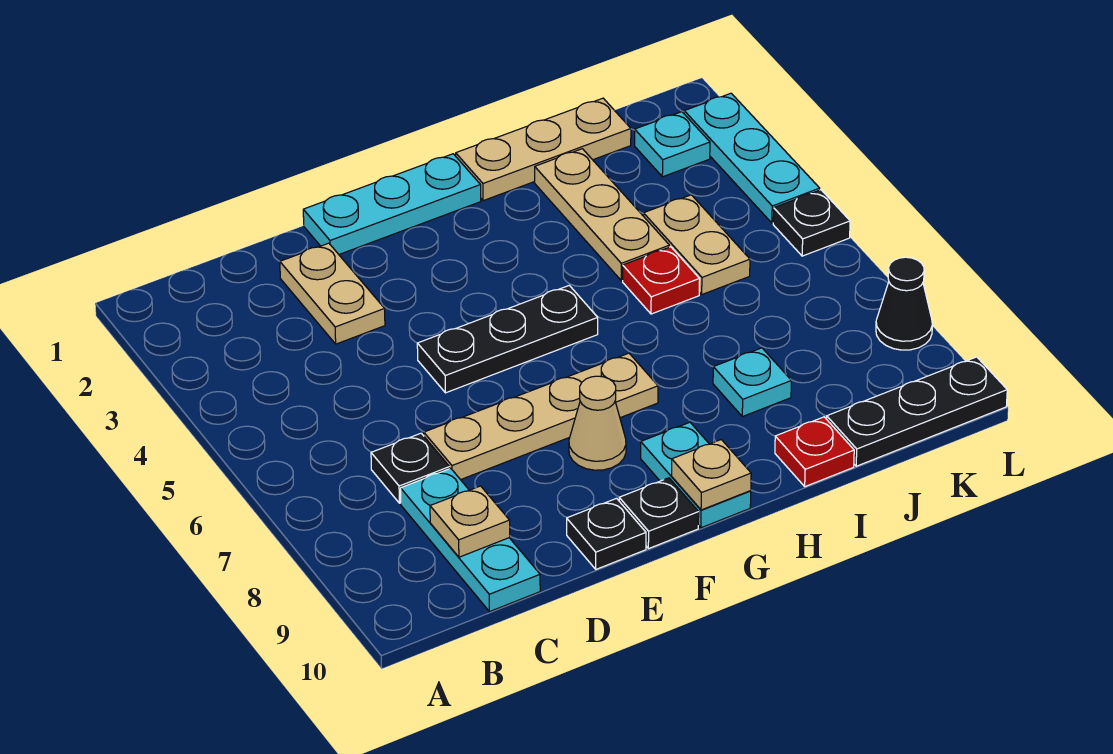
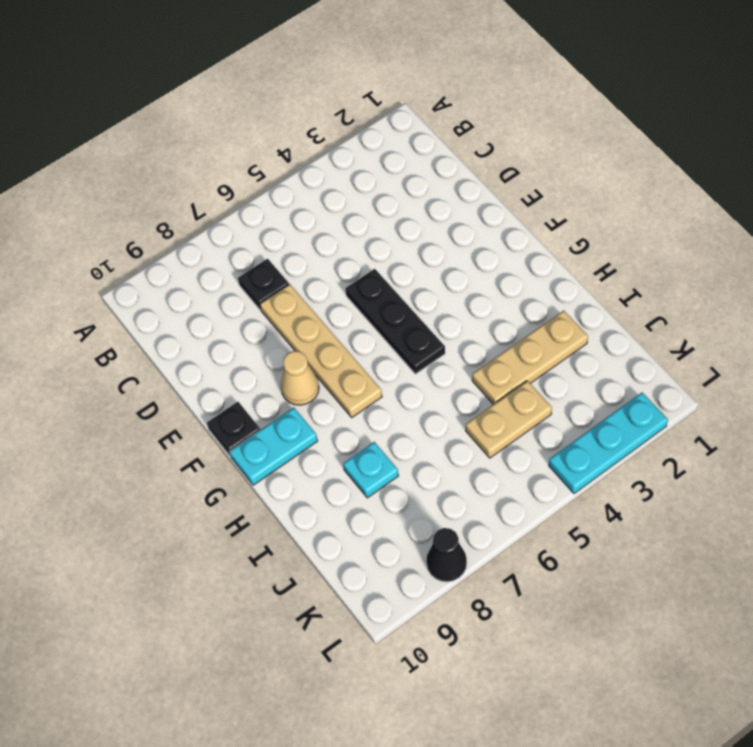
none -> cyan 1x3 plate [401,468,540,612]
none -> tan 1x2 plate [280,243,385,344]
none -> cyan 1x3 plate [303,154,481,254]

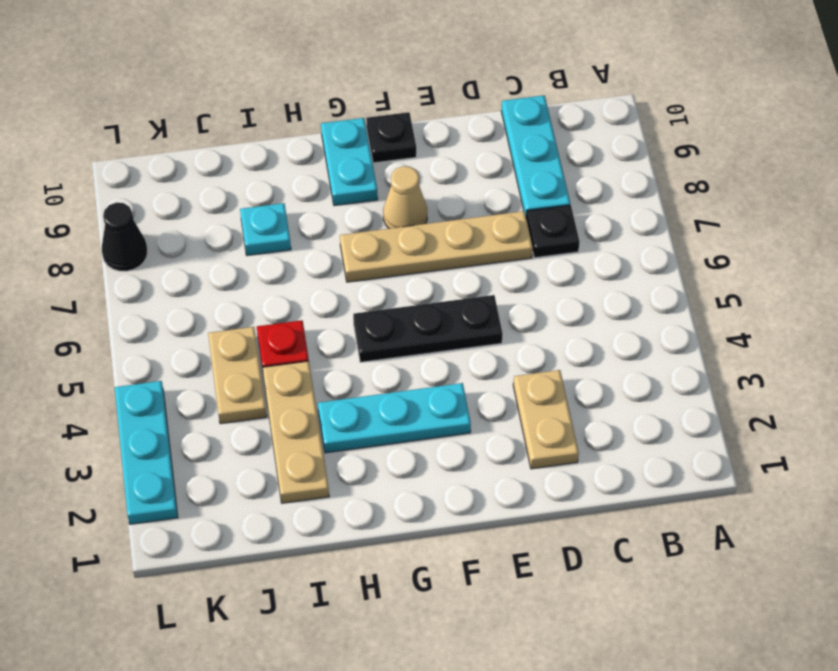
cyan 1x3 plate [318,383,471,453] -> cyan 1x3 plate moved to [303,154,481,254]
none -> black 1x1 plate [567,498,646,569]
none -> tan 1x3 plate [456,98,631,201]
none -> red 1x1 plate [775,417,854,487]

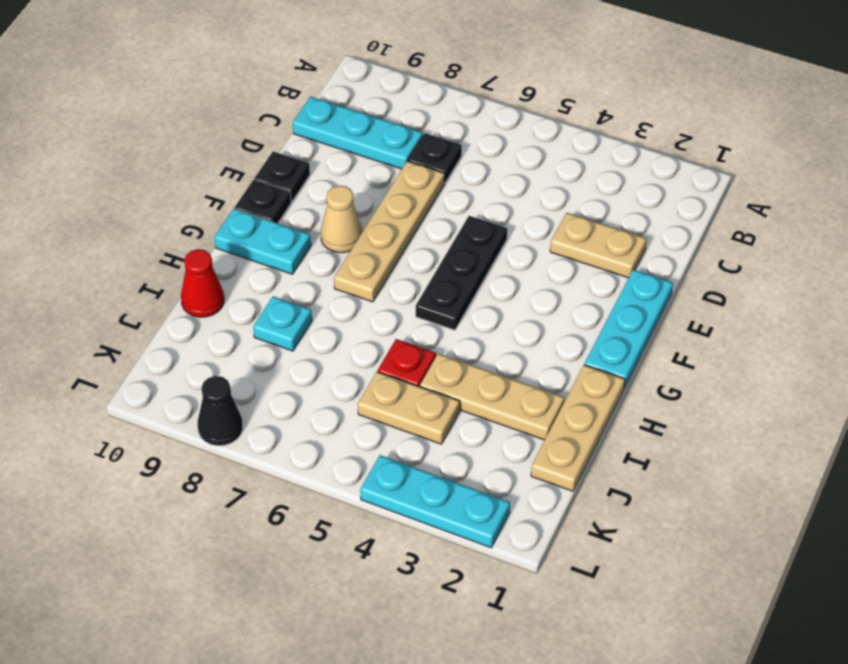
red 1x1 cone [181,249,224,317] -> red 1x1 plate [775,417,854,487]
none -> black 1x3 plate [827,357,1007,466]
none -> cyan 1x1 plate [635,112,710,177]
none -> black 1x1 plate [773,190,850,256]

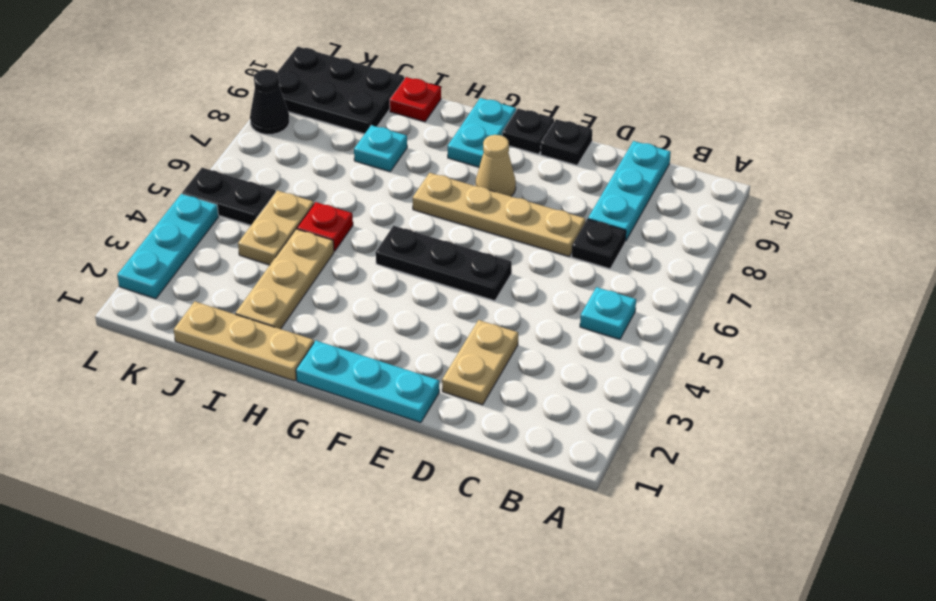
cyan 1x1 plate [580,287,636,339] -> cyan 1x1 plate moved to [635,112,710,177]
black 2x3 plate [277,47,404,134] -> black 1x3 plate [827,357,1007,466]
black 1x2 plate [182,168,276,225] -> black 1x1 plate [773,190,850,256]
none -> tan 1x1 plate [430,486,510,557]
none -> tan 1x1 plate [672,440,751,510]

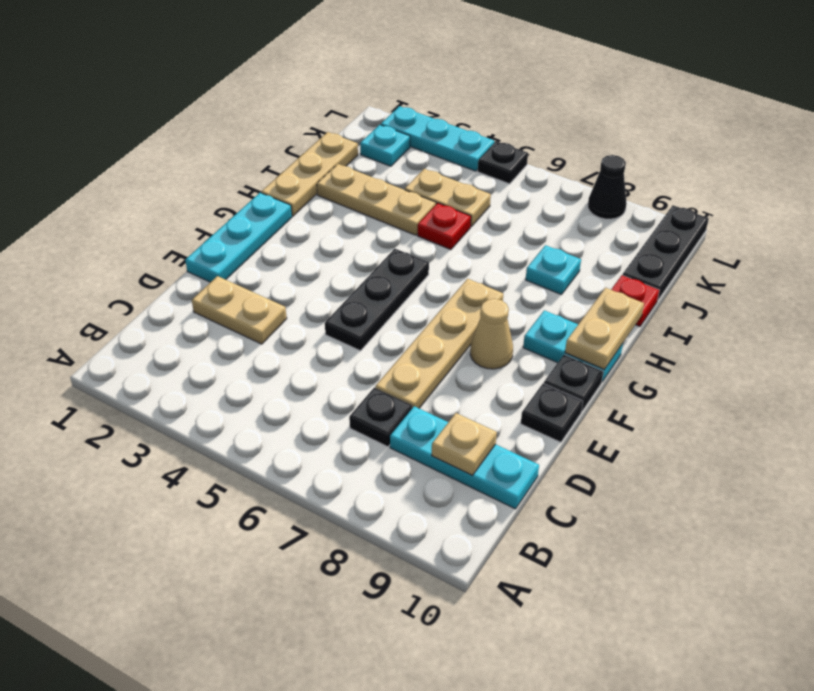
tan 1x2 plate [565,288,644,370] -> tan 1x1 plate [672,440,751,510]

